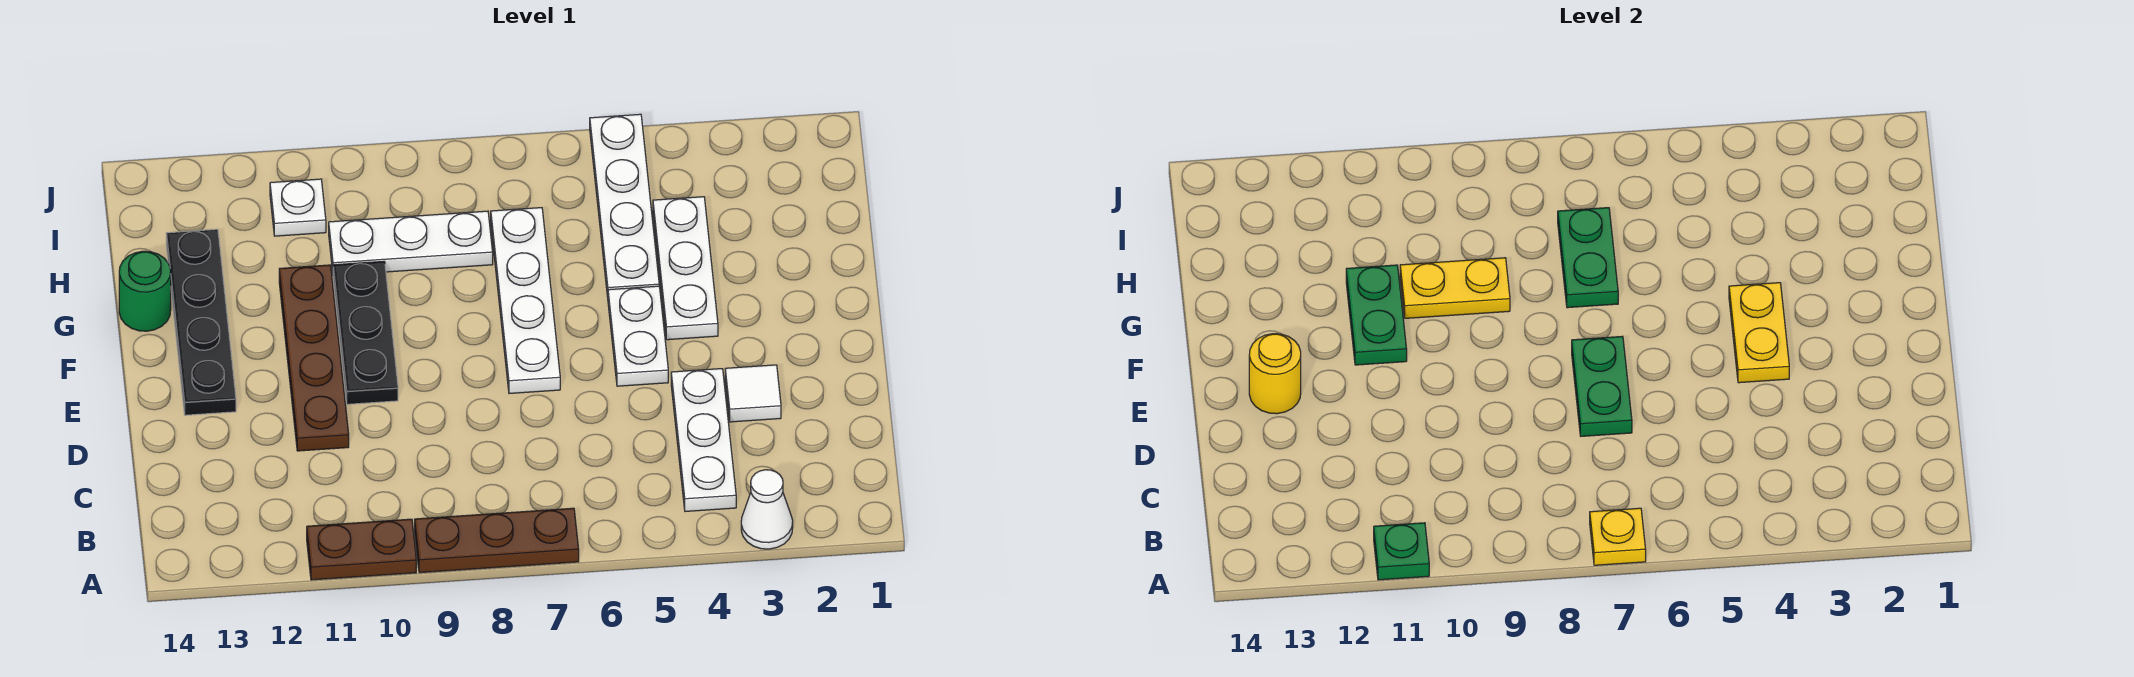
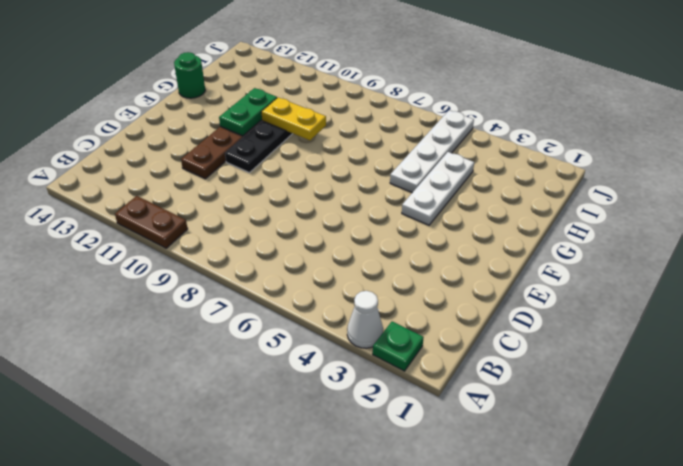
green 1x1 plate [373,322,424,371] -> green 1x1 plate moved to [1374,523,1429,580]
none -> brown 1x3 plate [415,508,579,573]
none -> white 1x3 plate [671,369,736,511]
none -> white 1x1 tile [725,365,781,422]

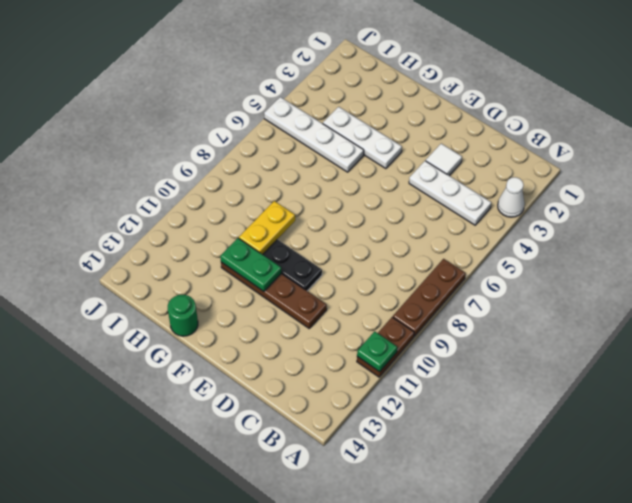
none -> white 1x2 plate [608,286,668,386]
none -> white 1x4 plate [491,208,560,394]
none -> black 1x4 plate [166,229,236,415]

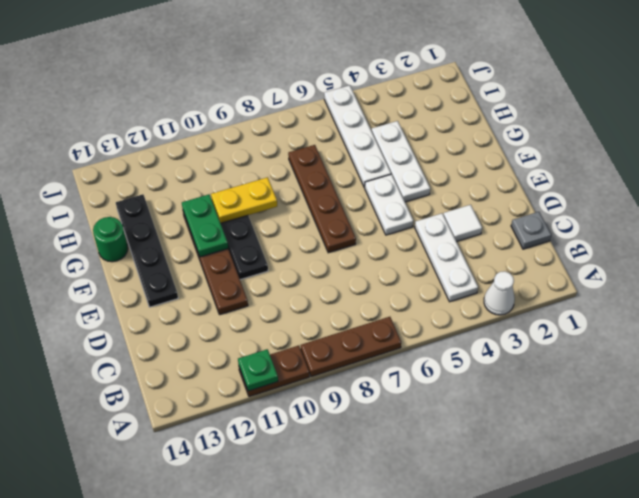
grey 1x1 plate [511,212,551,249] -> none
brown 1x4 plate [288,145,356,253] -> white 1x4 plate [491,208,560,394]
none -> white 1x3 plate [329,211,493,272]
none -> white 1x1 plate [270,179,326,236]
none -> yellow 1x1 plate [1590,508,1646,565]

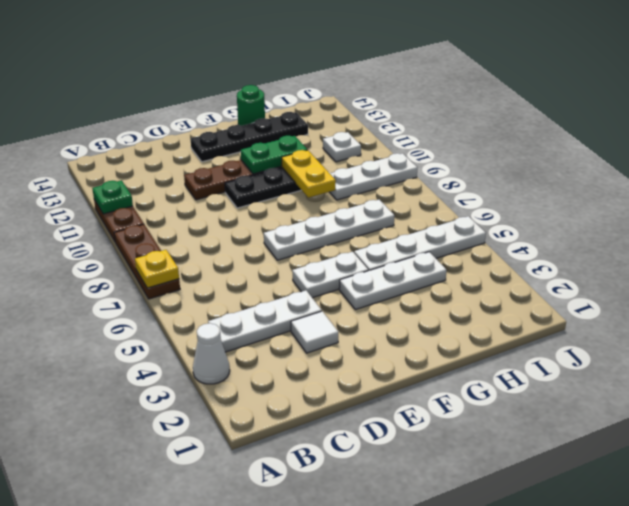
white 1x3 plate [330,153,417,200] -> white 1x3 plate turned to [329,211,493,272]
none -> green 1x2 plate [1572,336,1632,436]
none -> yellow 1x2 plate [1729,283,1789,383]
none -> yellow 1x1 round brick [1249,334,1301,414]

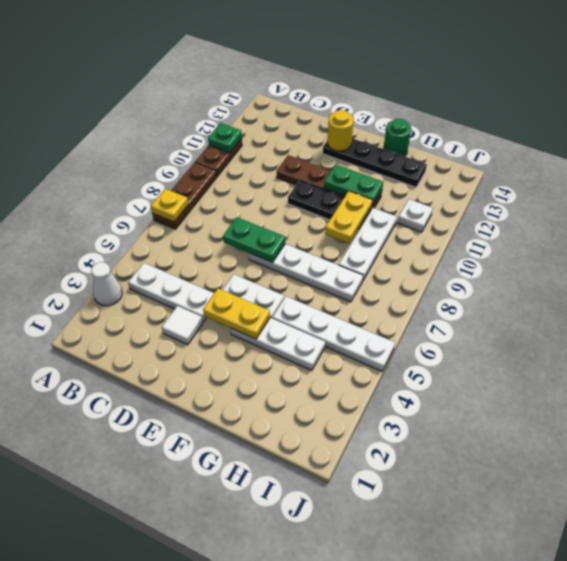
none -> green 1x2 plate [1558,208,1618,308]

